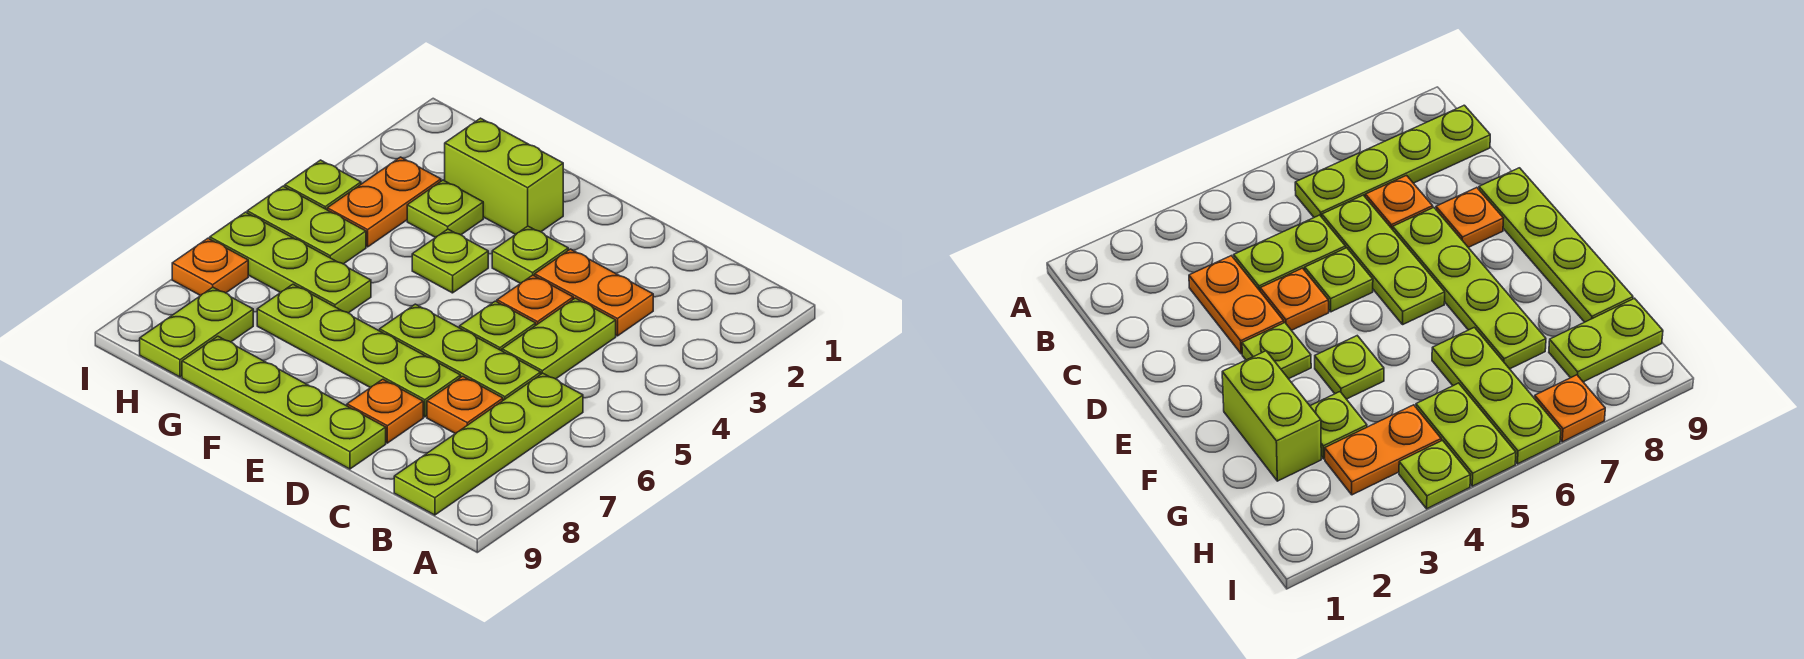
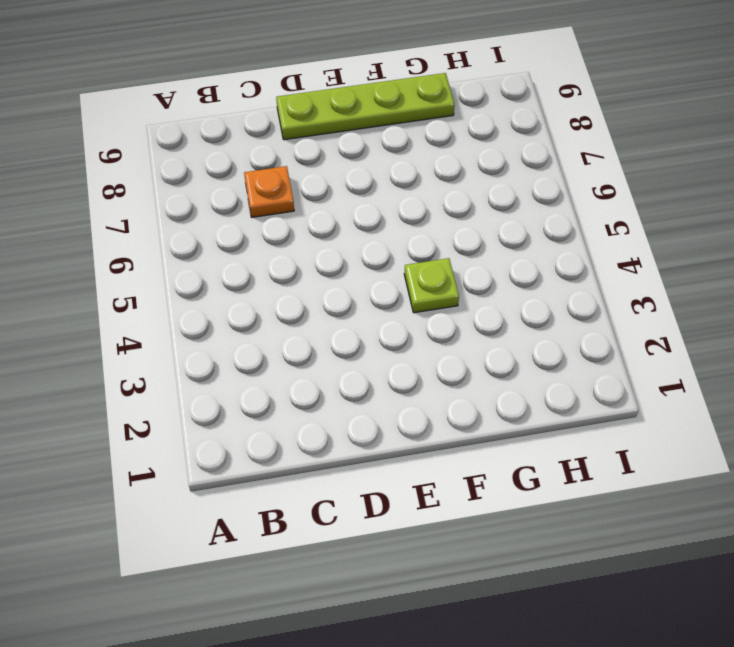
none -> lime 1x4 plate [394,373,583,515]
none -> orange 1x2 plate [535,249,653,336]
none -> lime 1x2 plate [502,298,616,379]

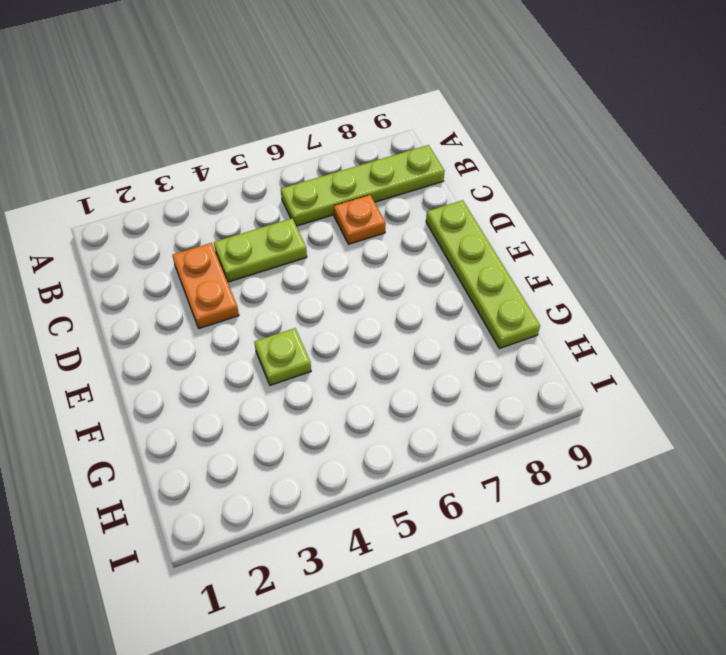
none -> lime 1x3 plate [380,304,541,400]
none -> orange 1x1 plate [497,275,573,325]
none -> lime 1x1 plate [460,301,536,351]

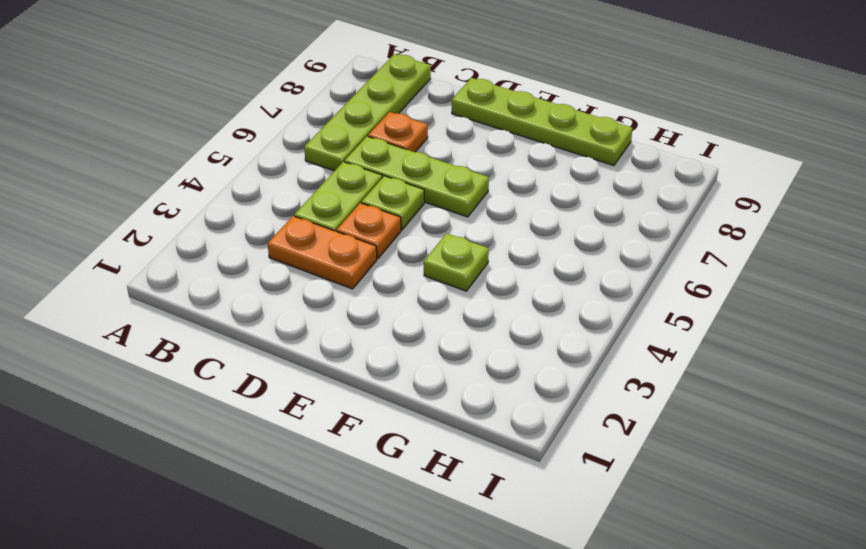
none -> lime 1x4 plate [257,284,461,417]
none -> orange 1x1 plate [347,379,423,443]
none -> lime 1x1 plate [492,226,568,284]

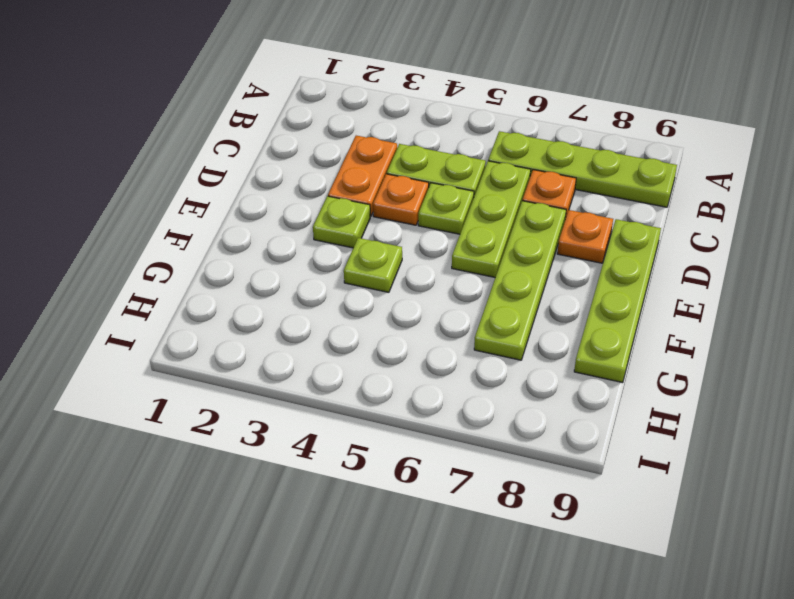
none -> lime 1x2 brick [445,118,563,234]
none -> lime 1x1 plate [407,180,483,237]
none -> lime 1x3 plate [210,212,371,313]

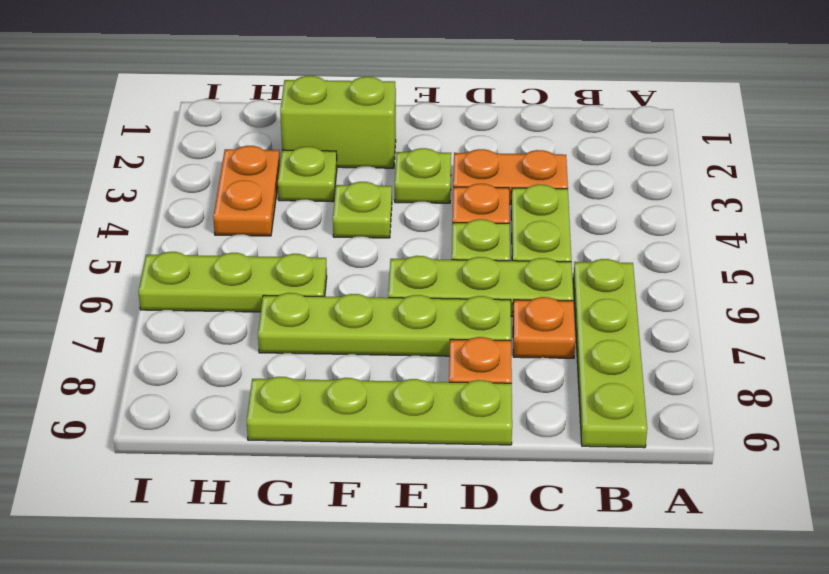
none -> lime 1x2 plate [247,186,366,264]
none -> lime 1x2 plate [140,287,253,377]
none -> lime 1x1 plate [285,160,361,210]

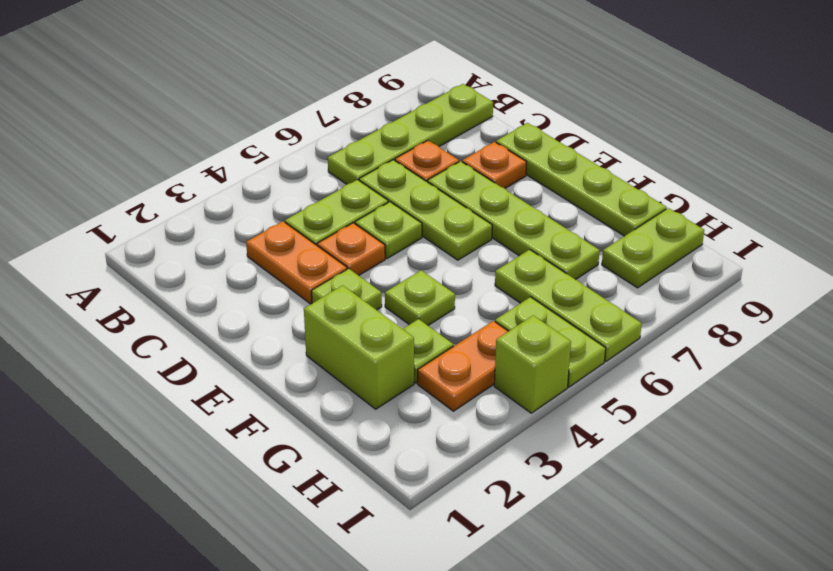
lime 1x1 brick [494,315,571,413] -> lime 1x1 plate [285,160,361,210]
none -> orange 1x1 plate [172,238,248,296]

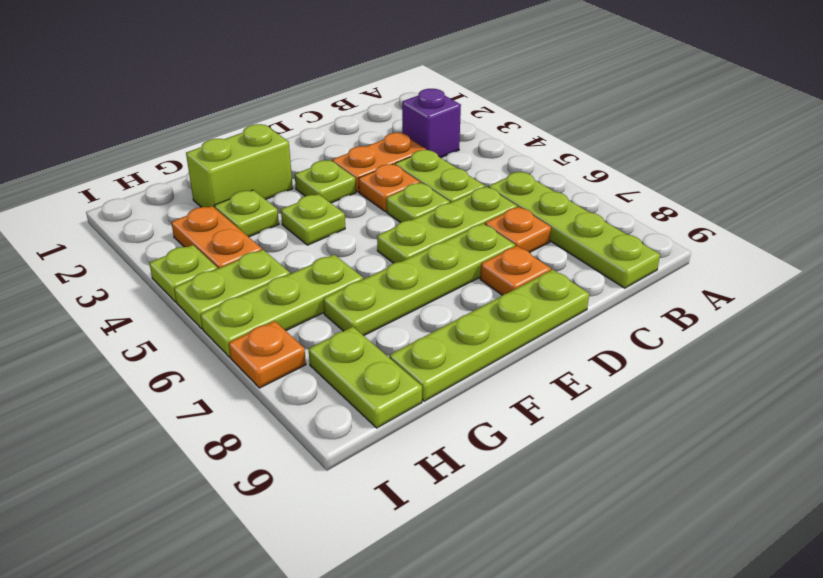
purple 1x1 brick [402,89,461,158] -> none

